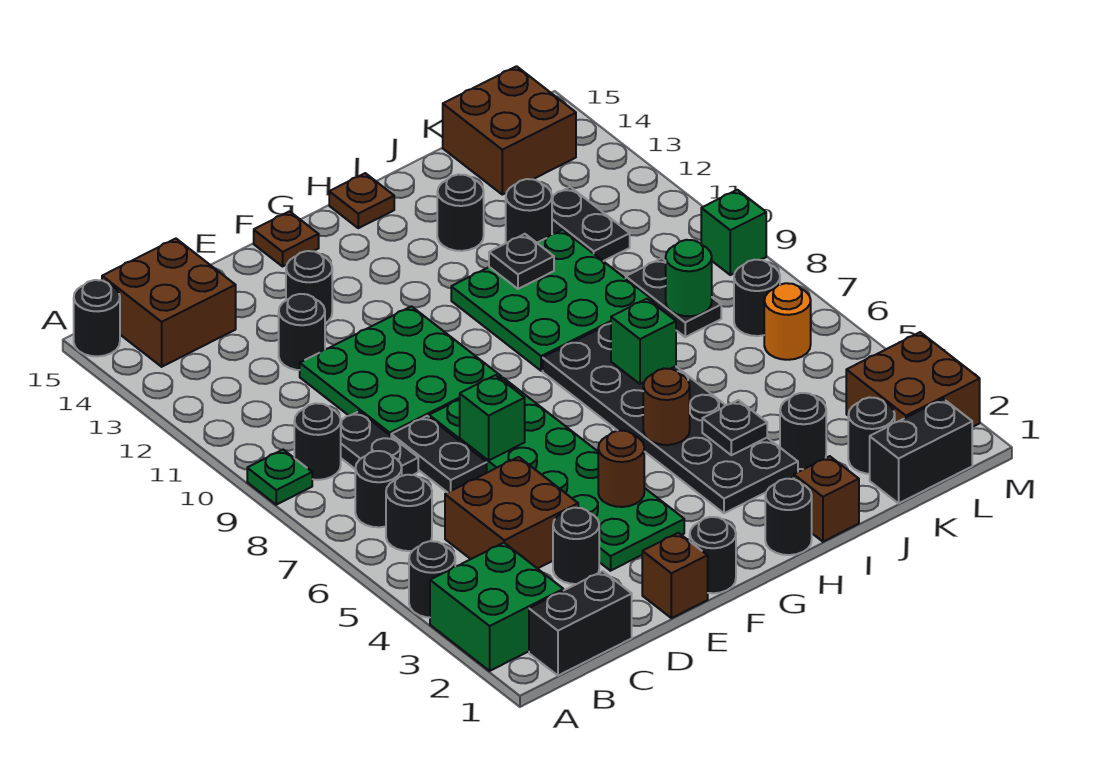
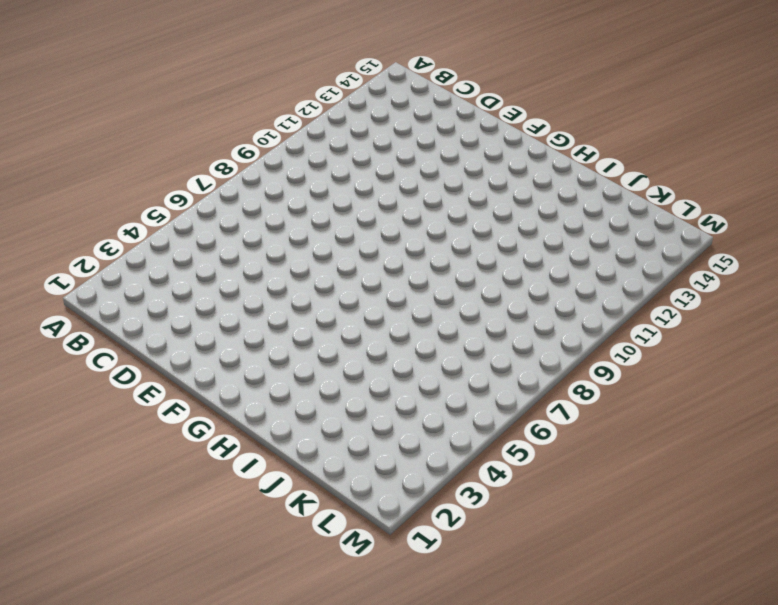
none -> green 2x2 brick [430,543,563,671]
none -> black 1x1 round brick [409,541,455,618]
none -> green 1x1 plate [247,450,312,505]
none -> black 1x1 round brick [74,280,120,356]

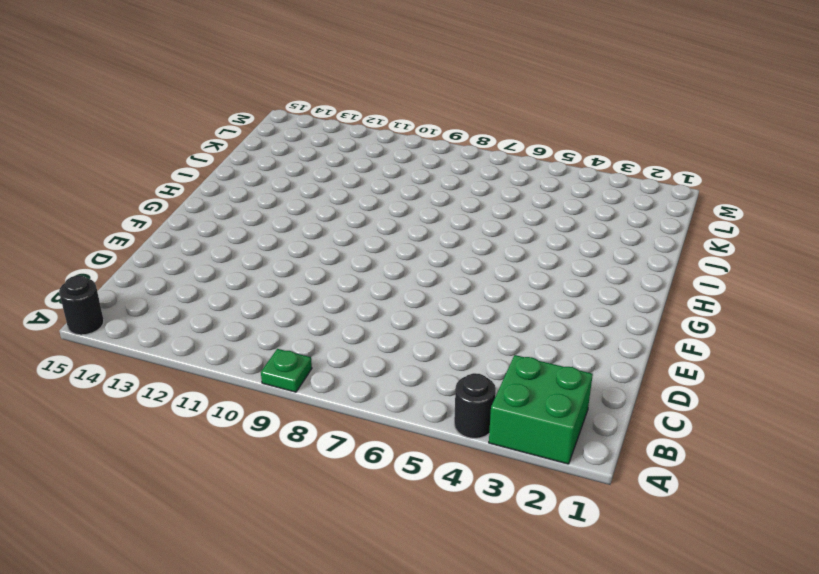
none -> black 1x2 brick [529,571,632,676]
none -> black 1x1 round brick [386,475,432,551]
none -> black 1x1 round brick [355,451,402,527]
none -> black 1x1 round brick [294,403,341,480]

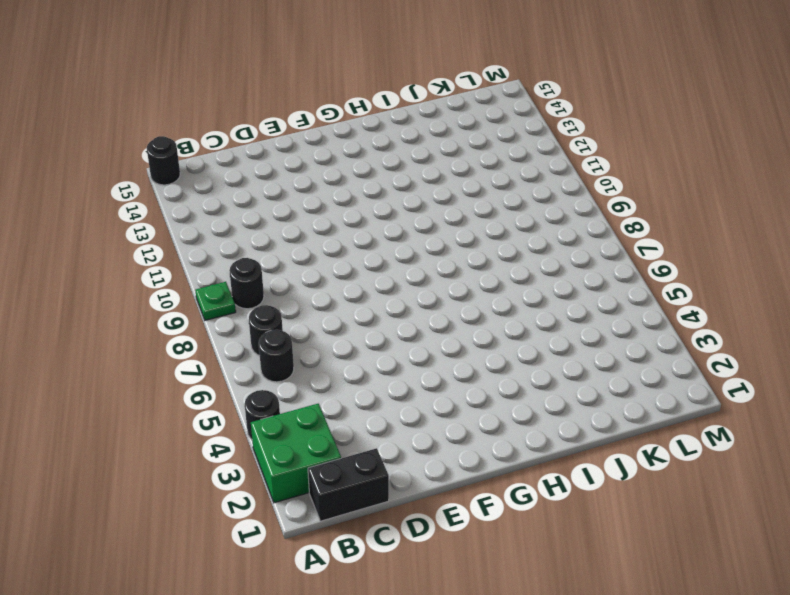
none -> brown 2x2 brick [102,239,236,367]
none -> brown 2x2 brick [445,457,578,569]
none -> black 1x2 plate [341,411,418,476]
none -> black 1x1 round brick [553,508,599,584]

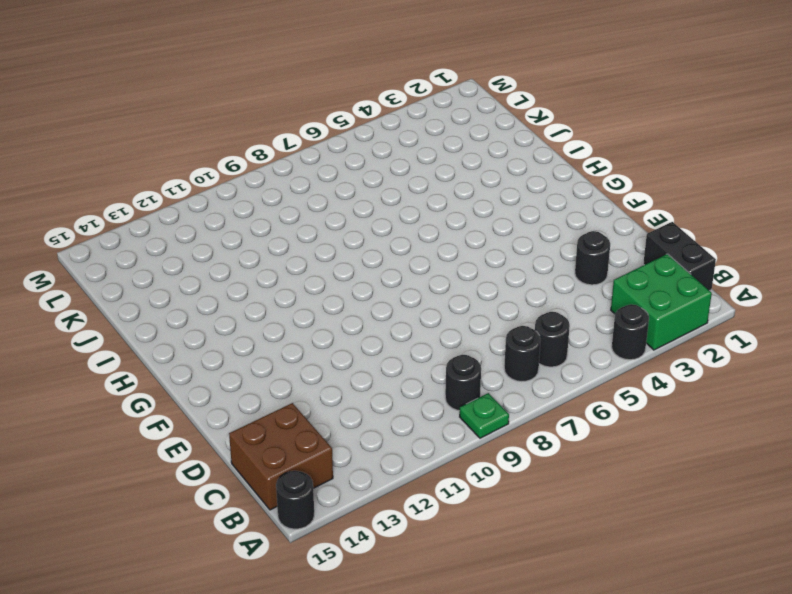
none -> brown 2x2 brick [445,457,578,569]
none -> black 1x2 plate [341,411,418,476]
none -> black 1x2 plate [391,416,487,493]
none -> green 3x3 plate [300,306,501,436]

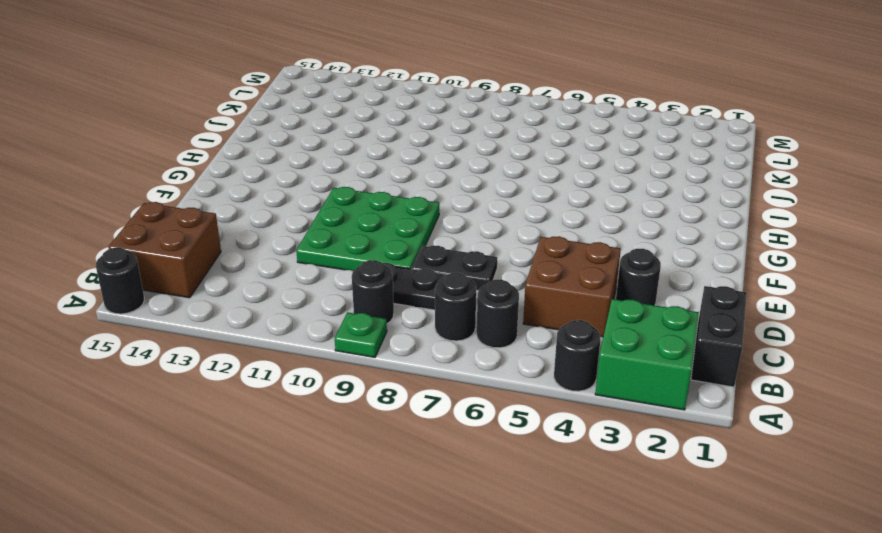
none -> black 1x1 round brick [279,294,325,370]
none -> brown 1x1 brick [642,533,708,618]
none -> green 2x6 plate [429,378,684,571]
none -> black 1x1 round brick [286,251,332,323]

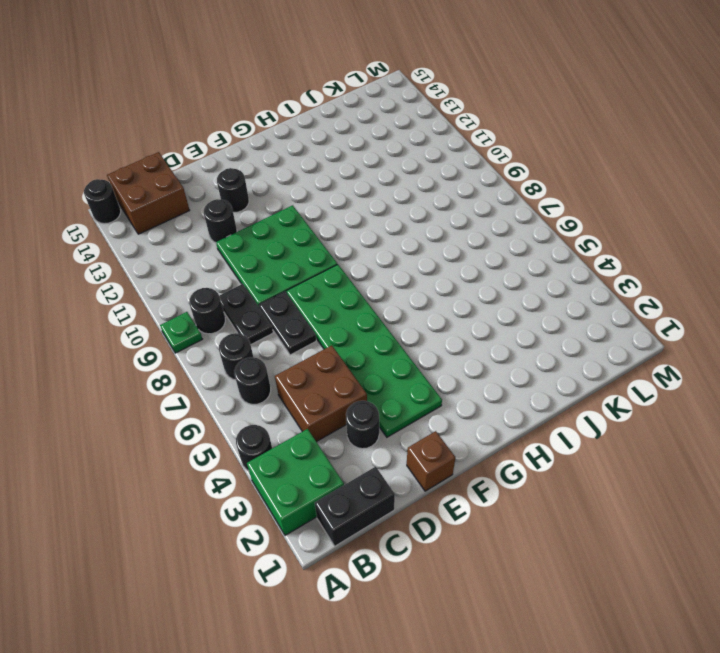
none -> black 1x1 round brick [690,517,736,593]
none -> brown 1x1 plate [254,211,319,266]
none -> black 1x1 round brick [765,479,812,555]
none -> black 2x6 plate [543,323,798,513]

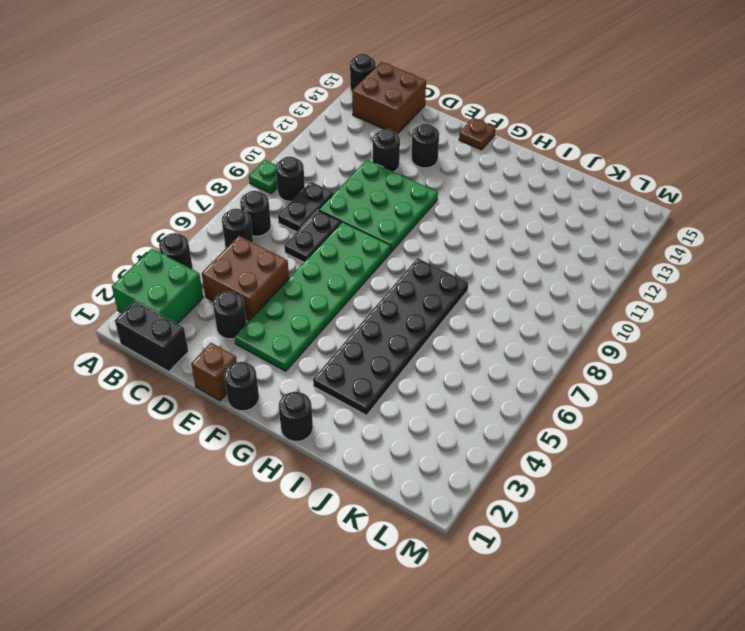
none -> green 3x3 plate [451,230,653,371]
none -> brown 1x1 plate [329,173,394,228]
none -> brown 1x1 brick [794,456,859,542]
none -> black 1x1 round brick [437,174,484,251]

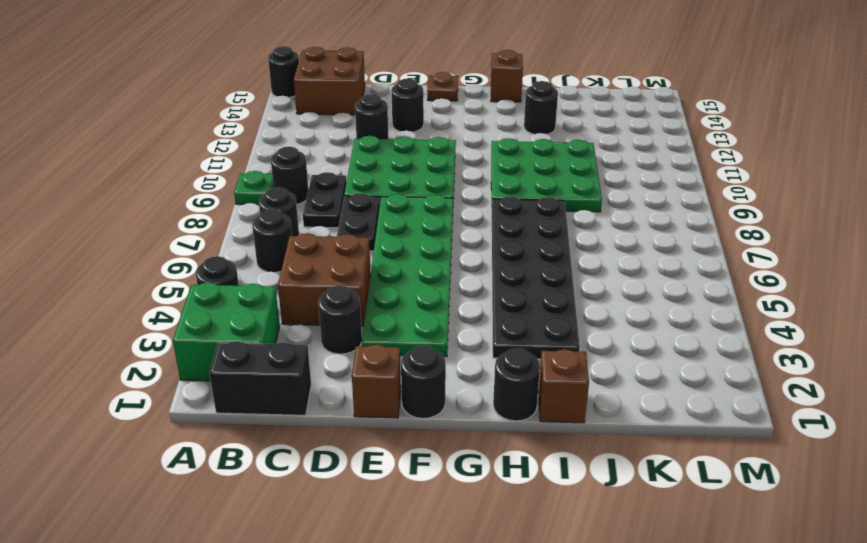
brown 1x1 brick [491,50,523,102] -> brown 1x1 plate [329,173,394,228]
none -> black 1x1 round brick [780,393,826,469]
none -> black 1x1 round brick [506,179,552,243]
none -> black 1x2 brick [870,399,972,503]
none -> black 1x1 round brick [848,397,895,474]

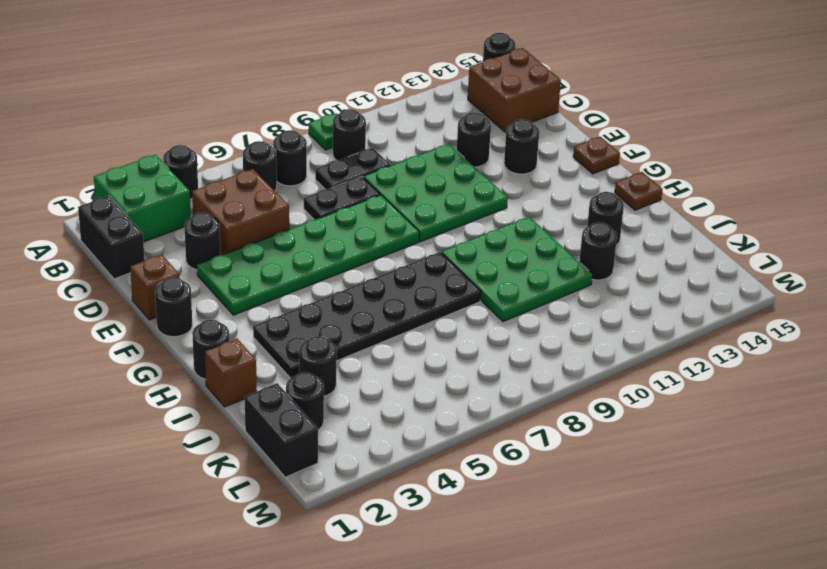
none -> black 1x2 plate [626,258,721,337]
none -> black 1x2 plate [552,187,630,261]
none -> brown 2x2 brick [443,66,576,195]
none -> brown 2x2 brick [846,332,980,427]

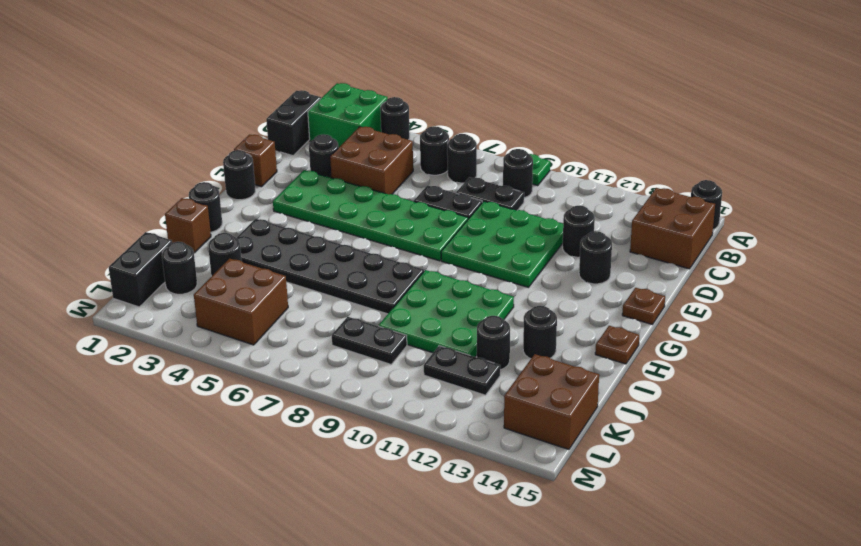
brown 2x2 brick [194,258,288,345] -> brown 2x2 brick moved to [846,332,980,427]
none -> orange 1x1 round brick [764,283,811,360]
none -> black 1x1 round brick [734,260,780,336]
none -> green 1x1 brick [701,190,766,275]
none -> green 1x1 brick [460,375,525,460]

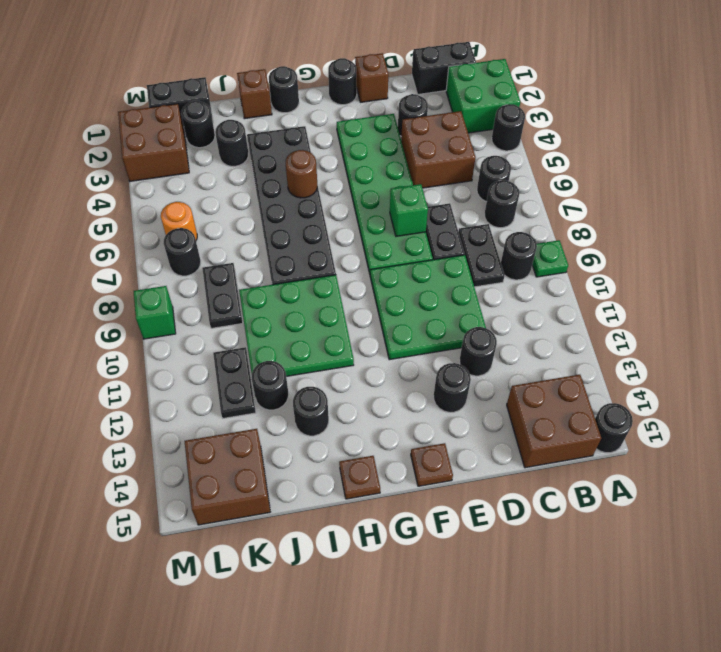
none -> brown 1x1 round brick [598,430,644,507]
none -> black 1x1 plate [702,400,767,455]
none -> green 1x1 brick [611,299,676,384]
none -> black 1x1 plate [489,234,554,289]

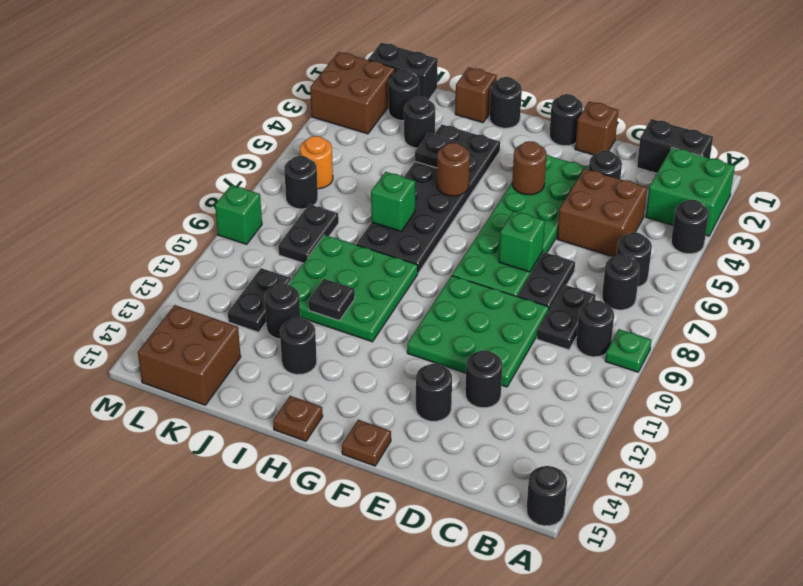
none -> brown 2x2 brick [102,239,236,367]
none -> green 1x1 round brick [666,240,712,316]

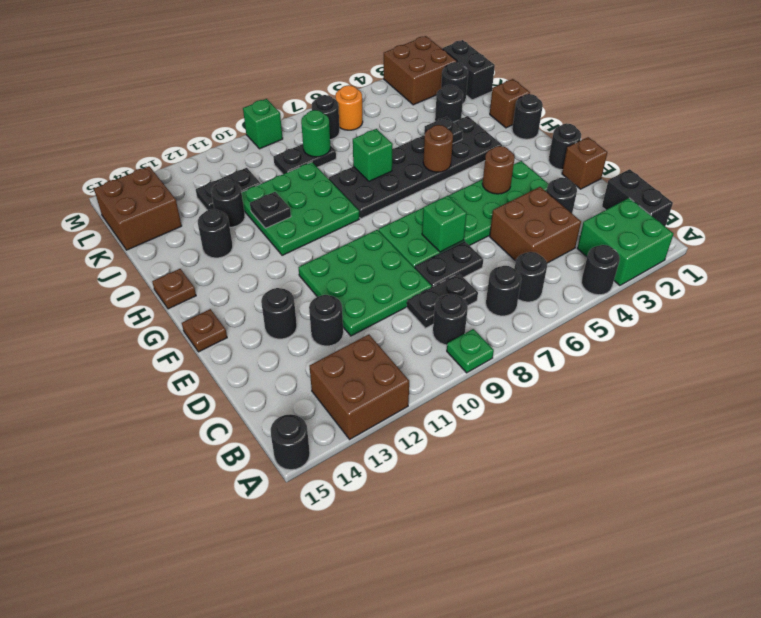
brown 2x2 brick [310,335,409,439] -> brown 2x2 brick moved to [102,239,236,367]

